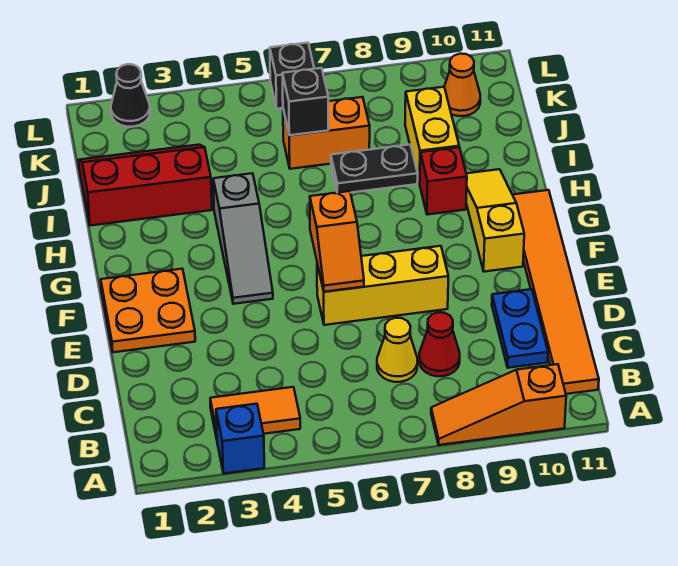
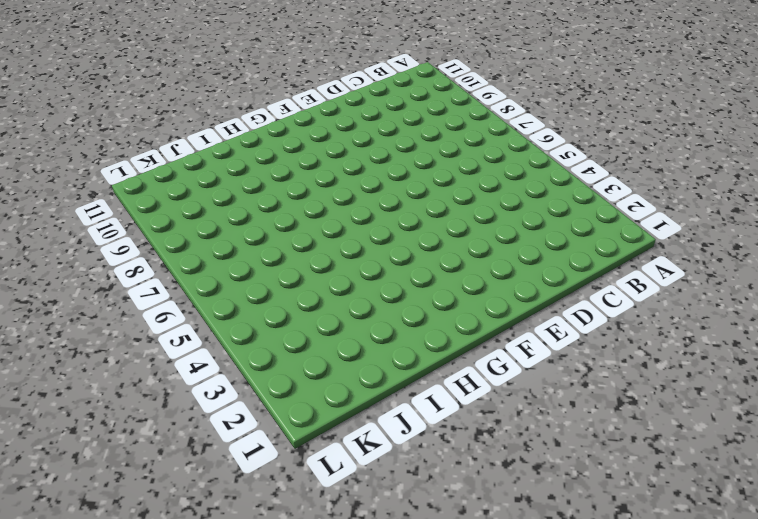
none -> blue 1x1 brick [216,404,264,474]
none -> orange 1x3 slope [431,364,566,445]
none -> orange 1x2 tile [210,387,300,439]

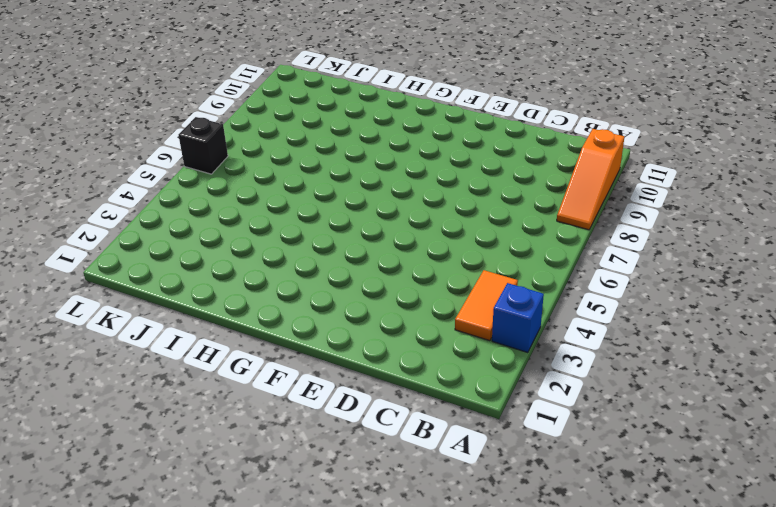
none -> orange 1x6 tile [513,190,599,394]
none -> yellow 1x1 cone [377,318,418,382]
none -> red 1x1 cone [419,312,460,376]

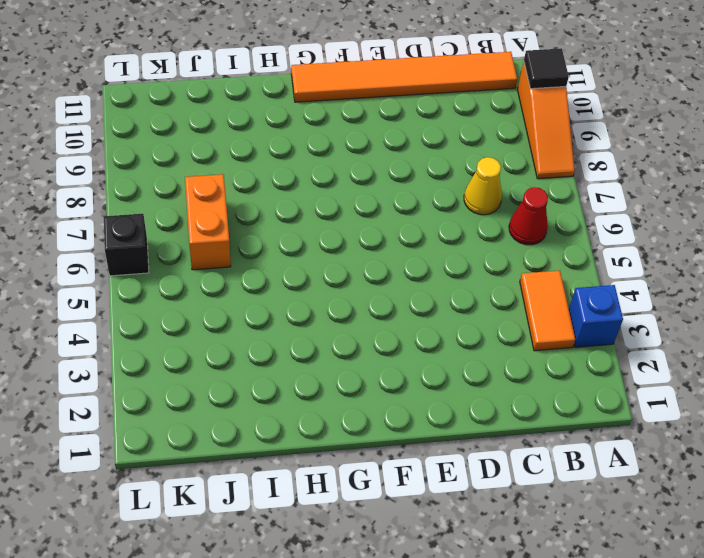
black 1x1 tile [524,48,569,89] -> none
red 1x1 cone [509,187,548,245] -> red 1x1 cone moved to [419,312,460,376]
none -> blue 1x2 plate [492,289,548,368]
none -> orange 2x2 plate [101,269,195,352]
none -> yellow 1x3 brick [317,246,448,325]

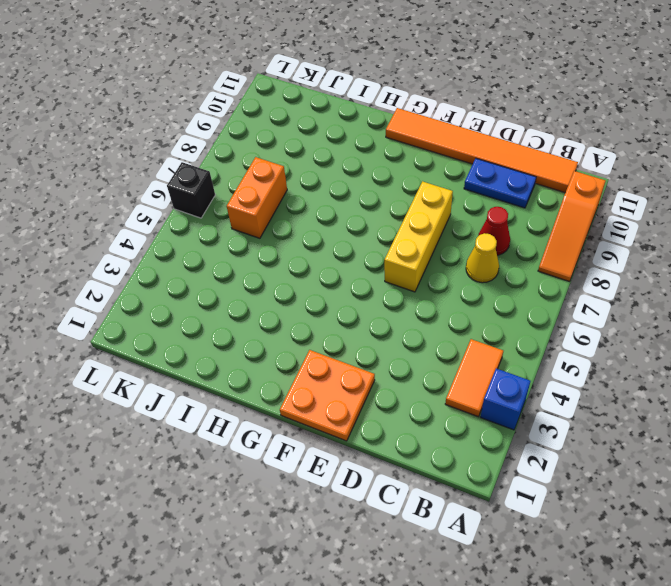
none -> grey 1x3 slope [213,173,273,304]
none -> yellow 1x3 slope [466,169,524,272]
none -> red 1x1 brick [420,147,467,215]

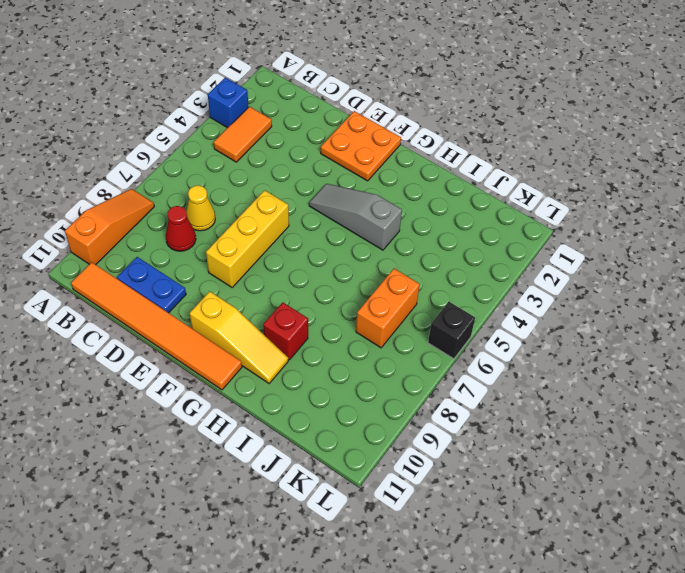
none -> red 2x3 slope [79,145,212,226]
none -> black 1x2 plate [331,145,418,193]
none -> yellow 1x2 brick [405,87,459,184]

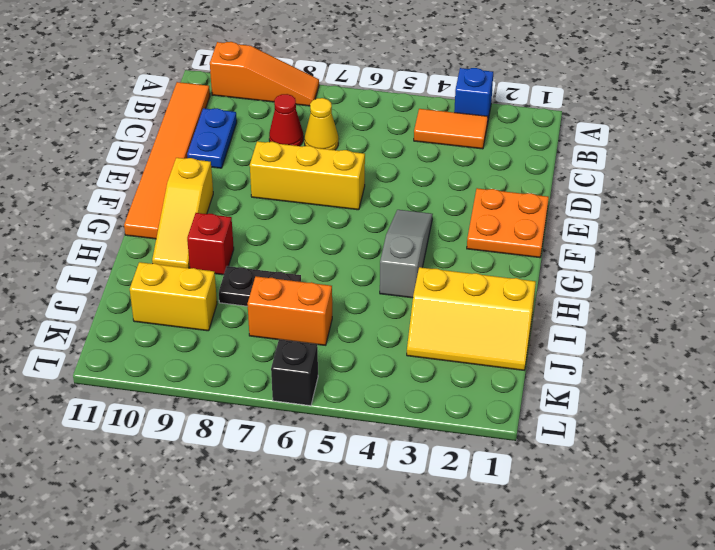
yellow 2x3 slope [407,267,536,370] -> red 2x3 slope [79,145,212,226]
yellow 1x2 brick [130,262,217,331] -> yellow 1x2 brick turned to [405,87,459,184]
none -> orange 1x1 cone [444,54,480,116]
none -> black 1x1 cone [111,64,150,127]
none -> orange 1x2 slope [310,191,364,292]

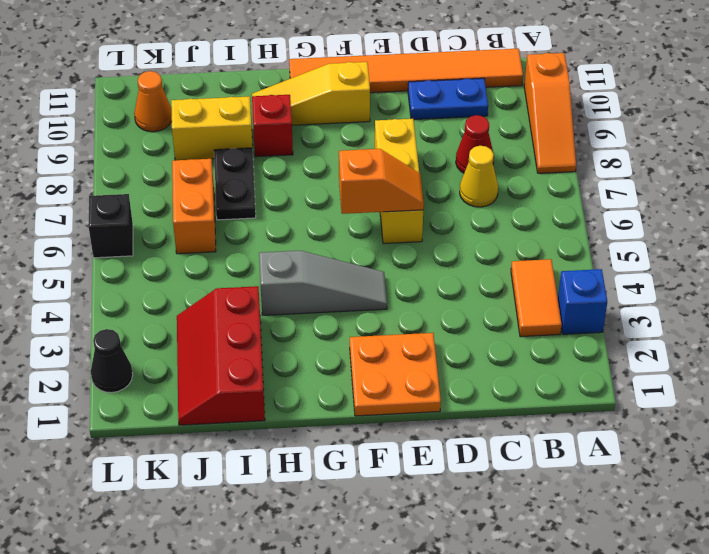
none -> black 1x1 brick [282,68,328,135]

